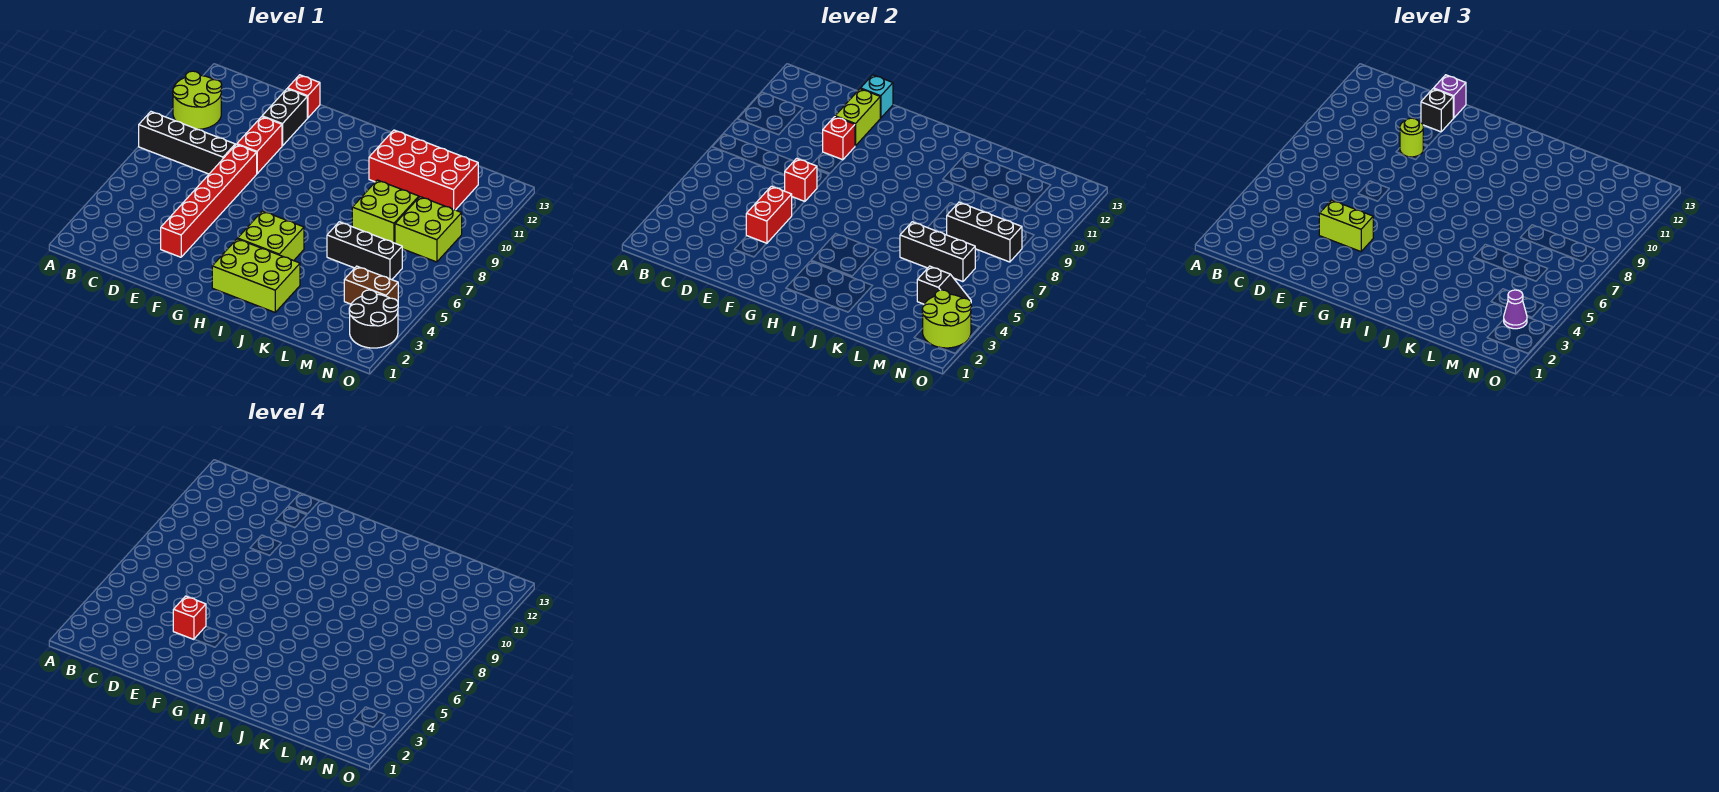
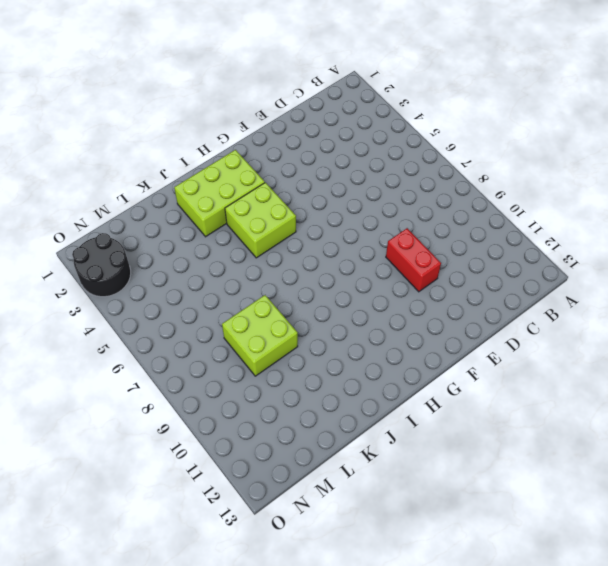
none -> black 1x4 brick [139,112,235,174]
none -> lime 2x2 round brick [173,71,222,129]
none -> red 1x6 brick [161,144,257,257]

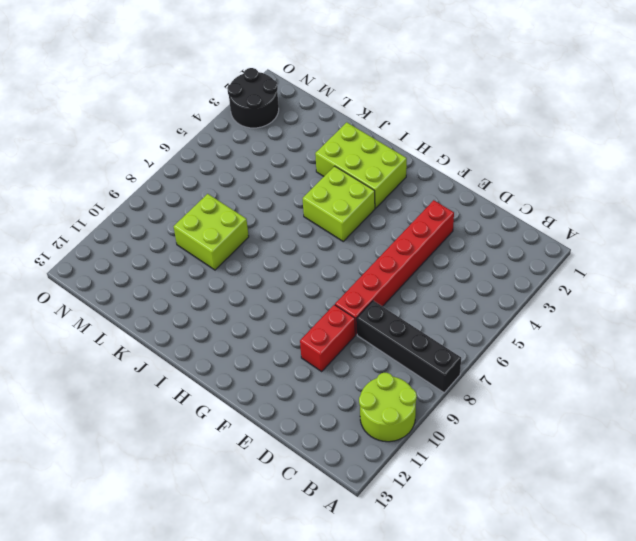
none -> black 1x2 brick [262,89,307,146]
none -> red 1x1 brick [288,75,320,118]
none -> red 2x4 brick [369,130,478,210]

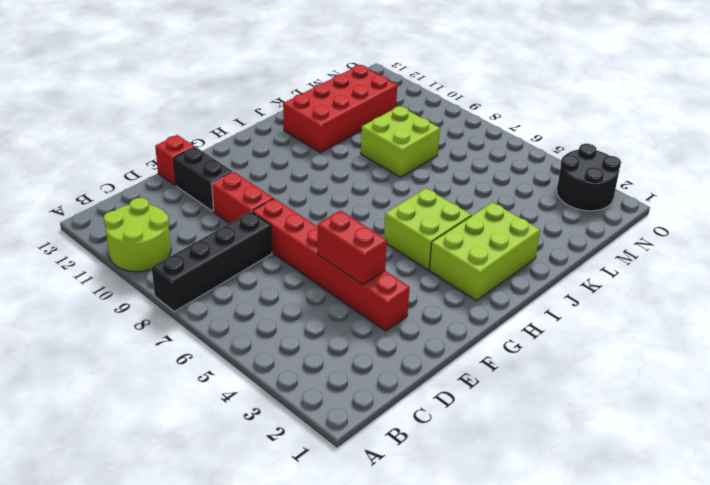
none -> black 1x3 brick [327,222,402,280]
none -> brown 1x2 brick [344,266,398,304]
none -> lime 2x2 brick [395,197,462,262]

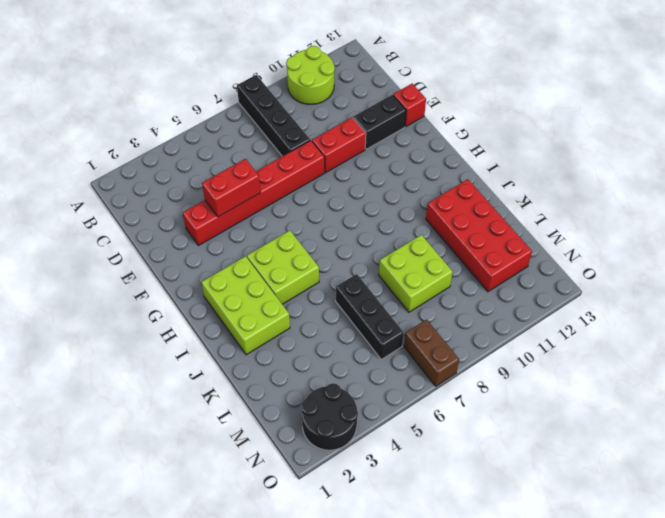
brown 1x2 brick [404,320,459,386] -> brown 1x2 brick moved to [344,266,398,304]
none -> lime 2x2 brick [395,197,462,262]
none -> red 1x1 brick [785,158,817,202]
none -> red 1x1 brick [823,117,855,160]

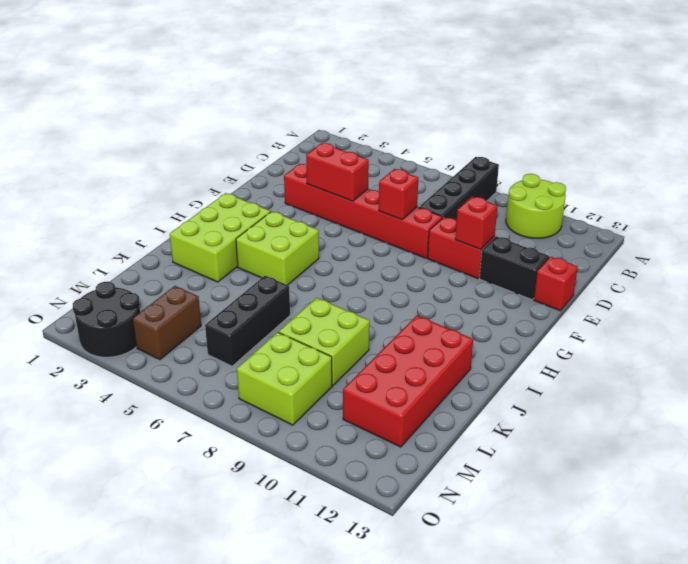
none -> lime 1x2 brick [835,89,880,146]
none -> cyan 1x1 brick [861,75,893,118]
none -> black 1x3 brick [900,222,975,282]

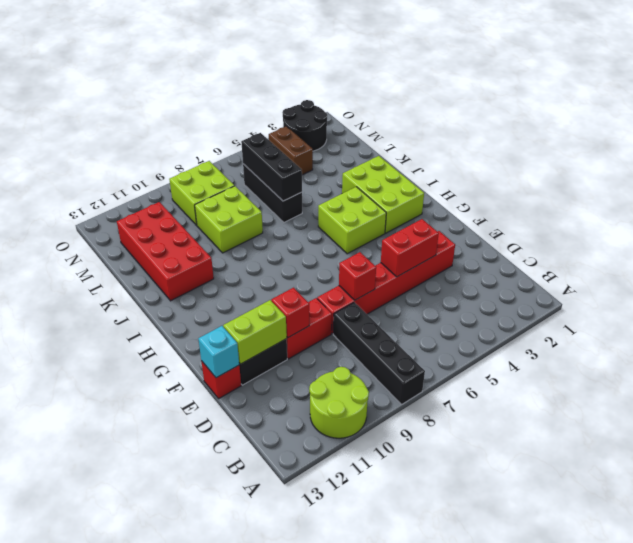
none -> black 1x3 brick [947,202,1022,262]
none -> black 1x2 slope [917,266,971,304]
none -> lime 2x2 round brick [922,290,971,348]

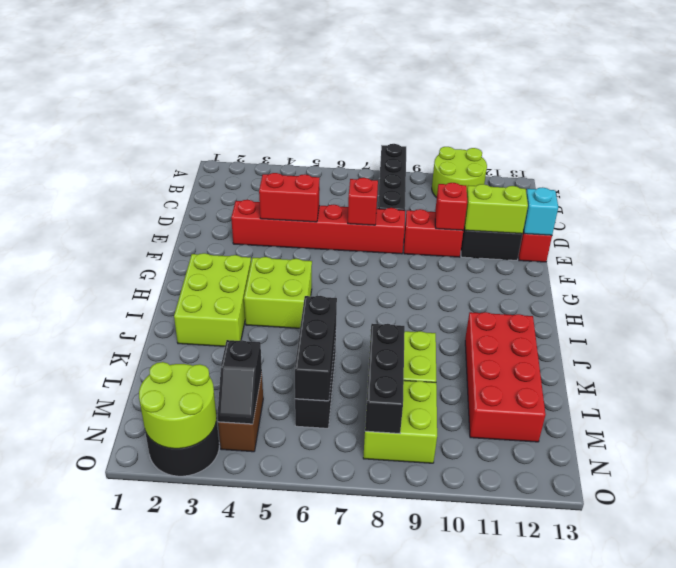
none -> lime 1x2 brick [1319,200,1373,252]
none -> lime 1x1 round brick [1400,118,1423,157]
none -> black 1x1 brick [1421,89,1453,132]

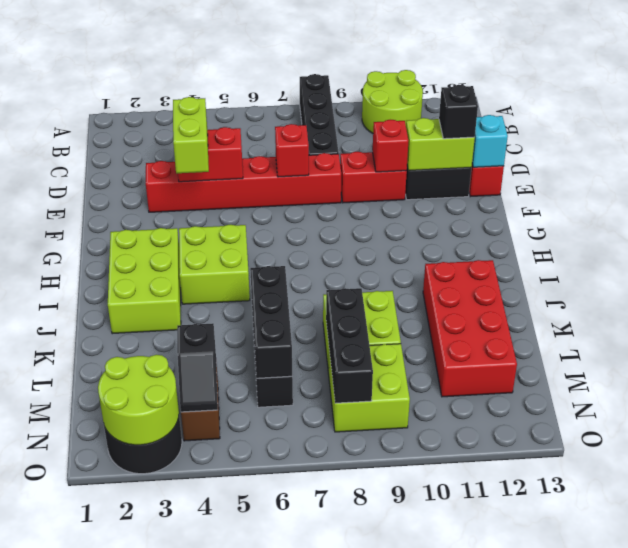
none -> lime 1x1 round brick [1400,118,1423,157]
none -> purple 1x1 brick [1434,75,1466,118]
none -> purple 1x1 cone [1504,290,1527,329]

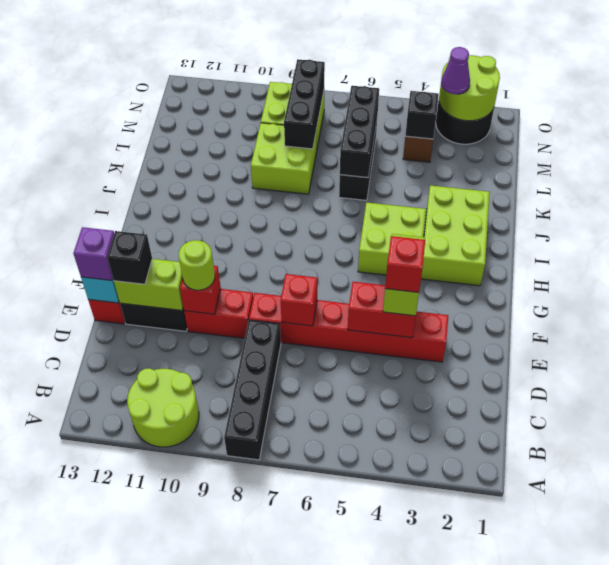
none -> red 2x4 brick [369,130,478,210]

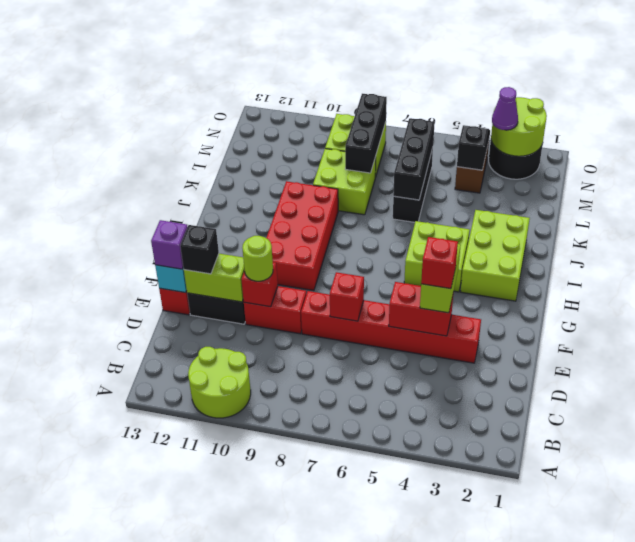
red 2x4 brick [266,181,338,290] -> red 2x4 brick moved to [369,130,478,210]
none -> black 1x4 brick [139,112,235,174]

